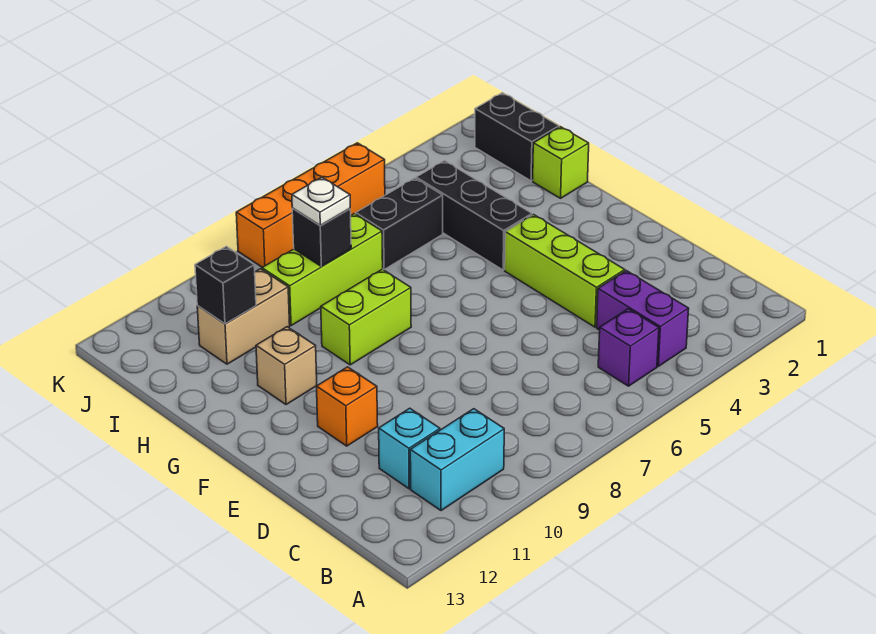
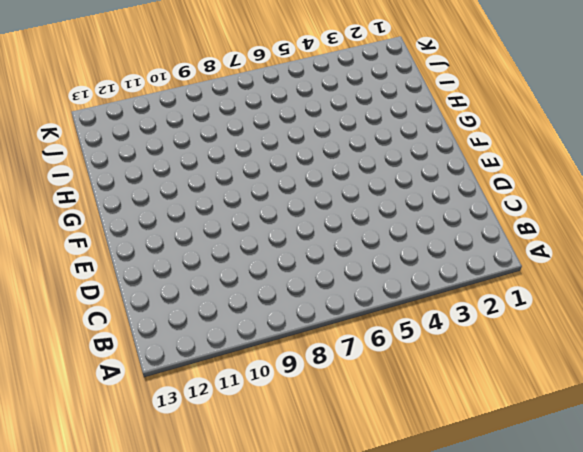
none -> purple 1x2 brick [597,271,689,366]
none -> purple 1x1 brick [598,309,659,386]
none -> cyan 1x2 brick [410,409,504,511]

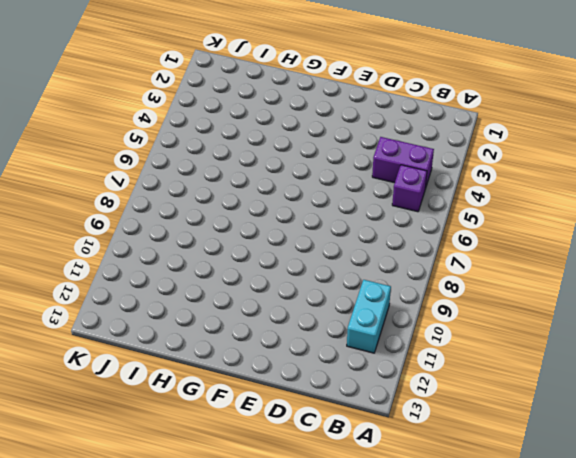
none -> cyan 1x1 brick [379,408,440,489]
none -> lime 1x3 brick [505,215,625,327]
none -> orange 1x1 brick [317,367,378,446]

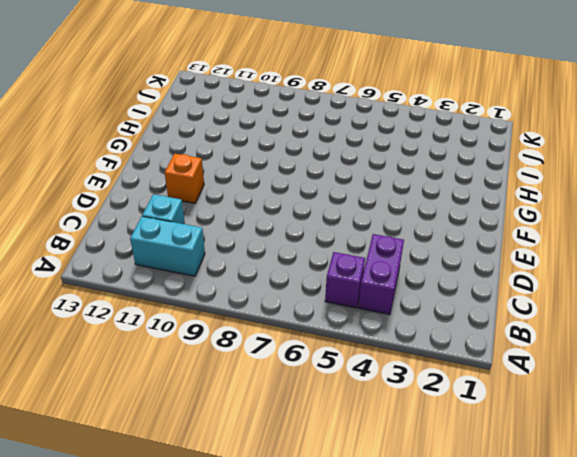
none -> lime 1x3 brick [505,215,625,327]
none -> black 1x3 brick [416,161,532,270]
none -> lime 1x2 brick [321,269,411,365]

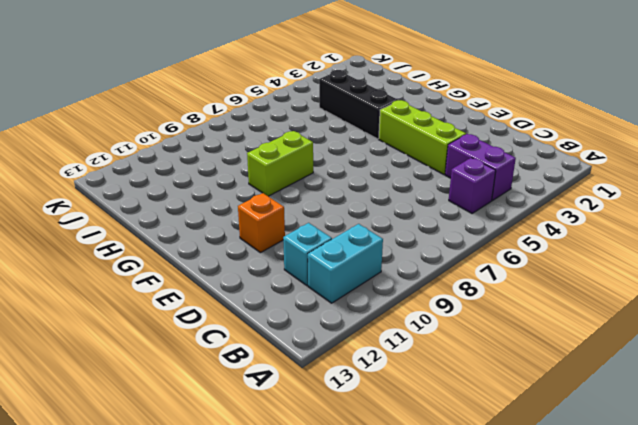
none -> tan 1x1 brick [256,327,317,405]
none -> lime 1x1 brick [533,127,589,198]
none -> black 1x2 brick [475,93,559,181]

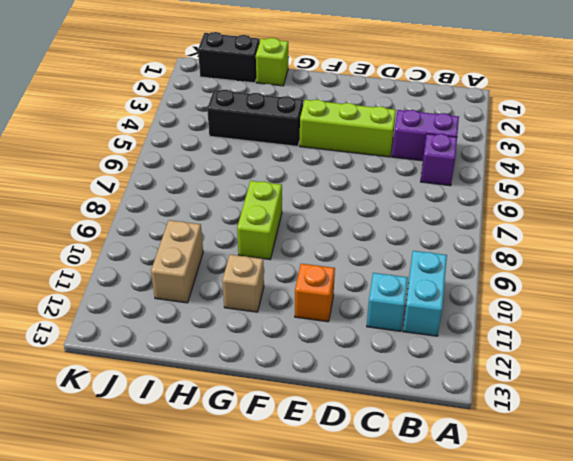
none -> black 1x2 brick [356,178,443,270]
none -> lime 1x3 brick [262,214,383,326]
none -> orange 1x4 brick [236,143,385,267]

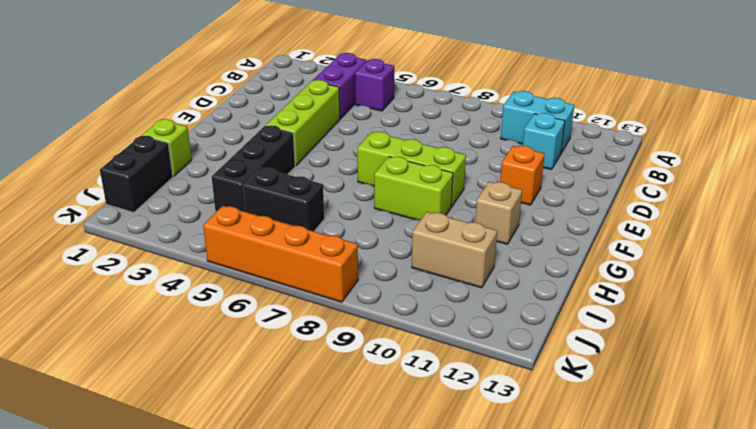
lime 1x3 brick [357,132,466,207] -> lime 1x3 brick moved to [262,214,383,326]
none -> black 1x1 brick [292,208,351,266]
none -> black 1x1 brick [195,246,256,324]
none -> white 1x1 plate [292,177,350,225]

